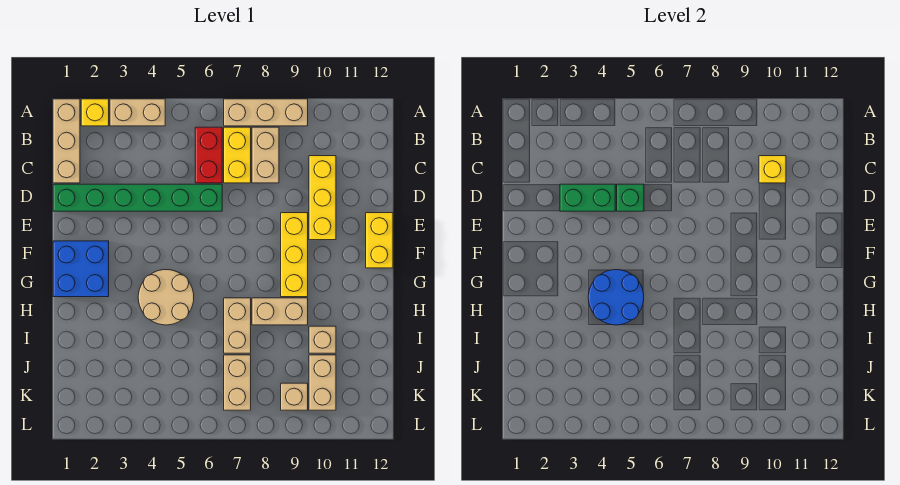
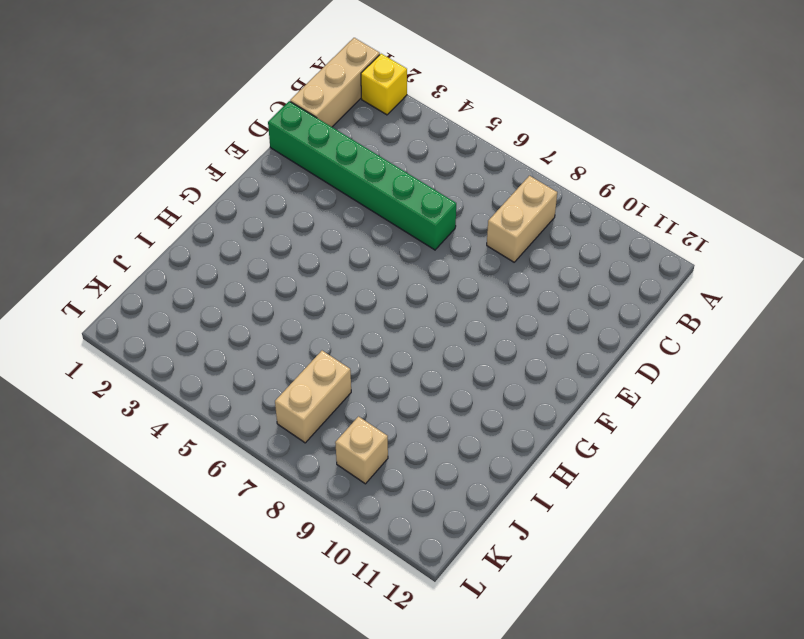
none -> tan 1x2 brick [110,99,165,126]
none -> tan 1x3 brick [224,99,308,126]
none -> red 1x2 brick [195,127,222,183]

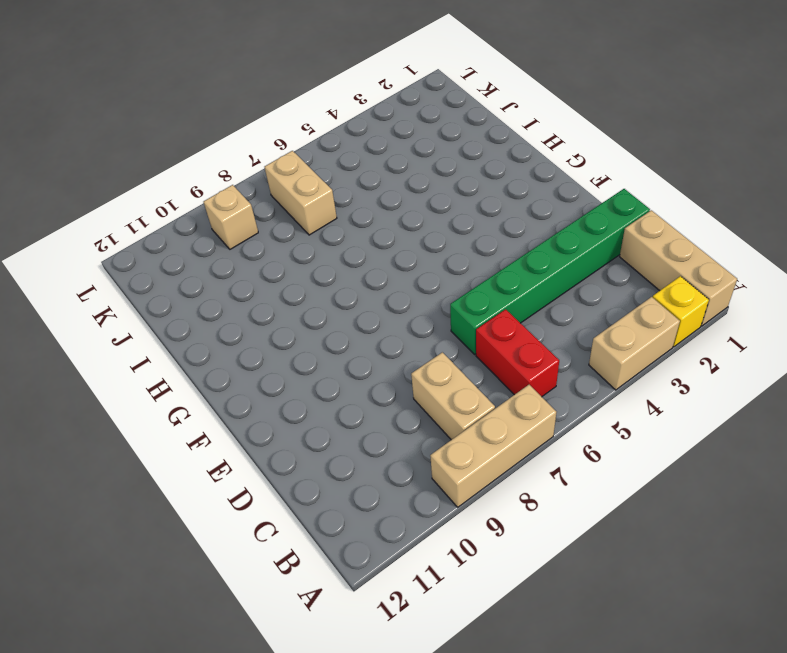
none -> yellow 1x2 brick [224,127,251,183]
none -> yellow 1x3 brick [309,156,336,240]
none -> yellow 1x3 brick [281,213,308,297]

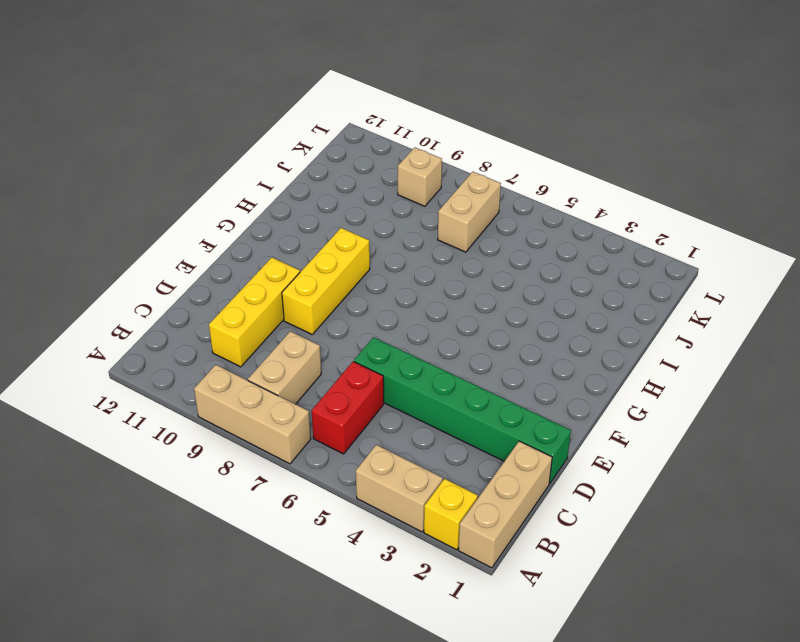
none -> yellow 1x2 brick [224,127,251,183]
none -> yellow 1x2 brick [366,213,393,268]
none -> blue 2x2 brick [53,241,109,297]

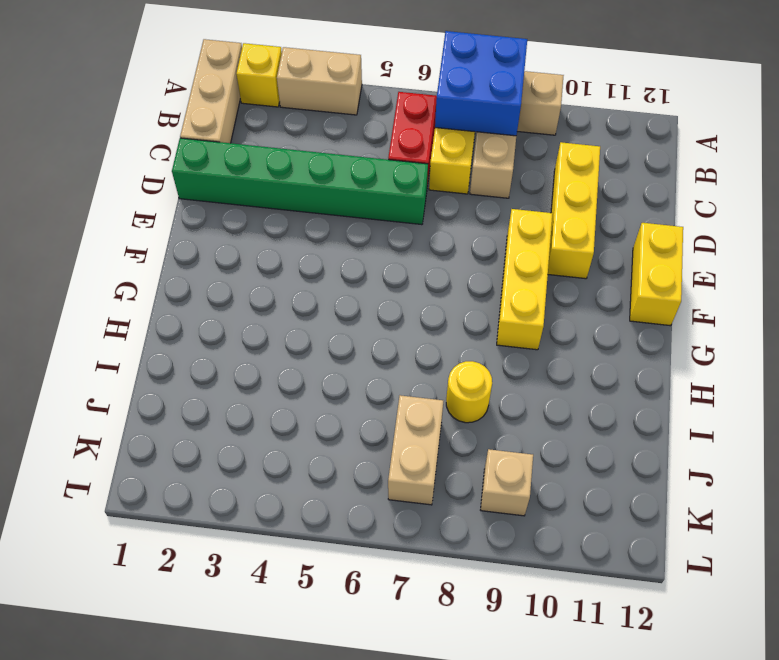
blue 2x2 brick [435,31,527,136] -> blue 2x2 brick moved to [53,241,109,297]
yellow 1x1 round brick [446,361,492,423] -> none
none -> tan 2x2 round brick [138,270,194,325]
none -> tan 1x2 brick [224,298,251,353]
none -> tan 1x2 brick [252,298,308,325]

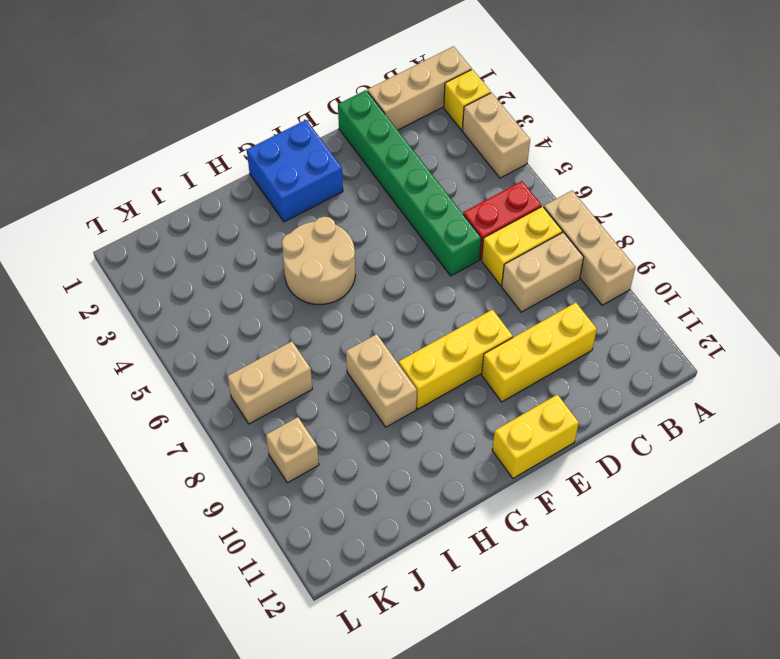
none -> tan 1x2 brick [224,298,251,353]
none -> tan 1x1 brick [309,326,336,353]
none -> tan 1x2 brick [309,355,336,410]

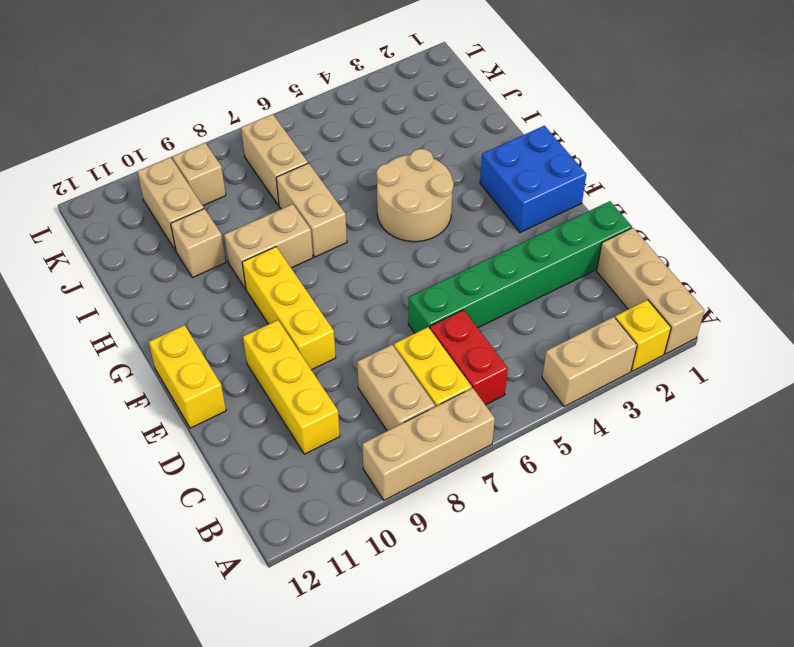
none -> yellow 1x1 brick [759,156,786,183]
none -> green 1x2 brick [560,184,615,211]
none -> green 1x1 brick [617,184,644,211]

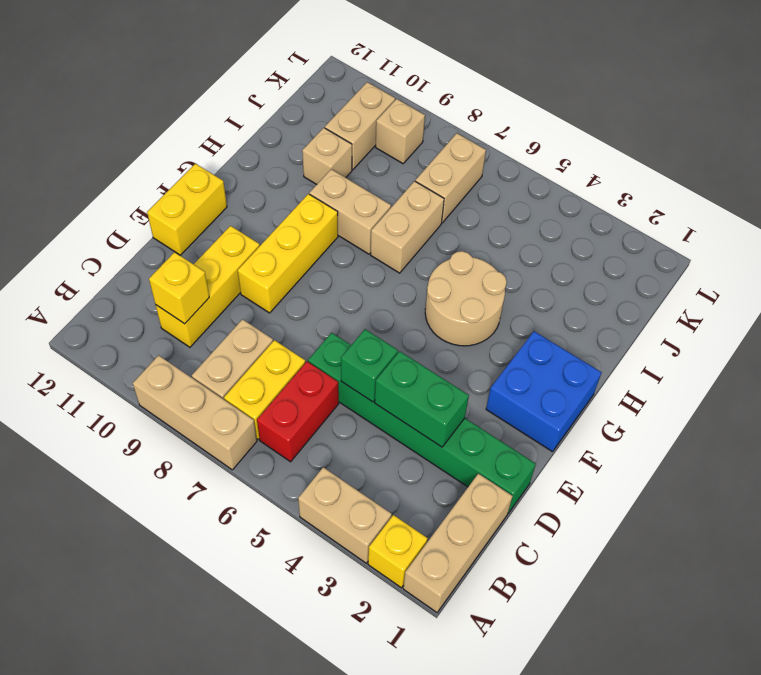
none -> blue 2x2 round brick [588,270,644,325]

